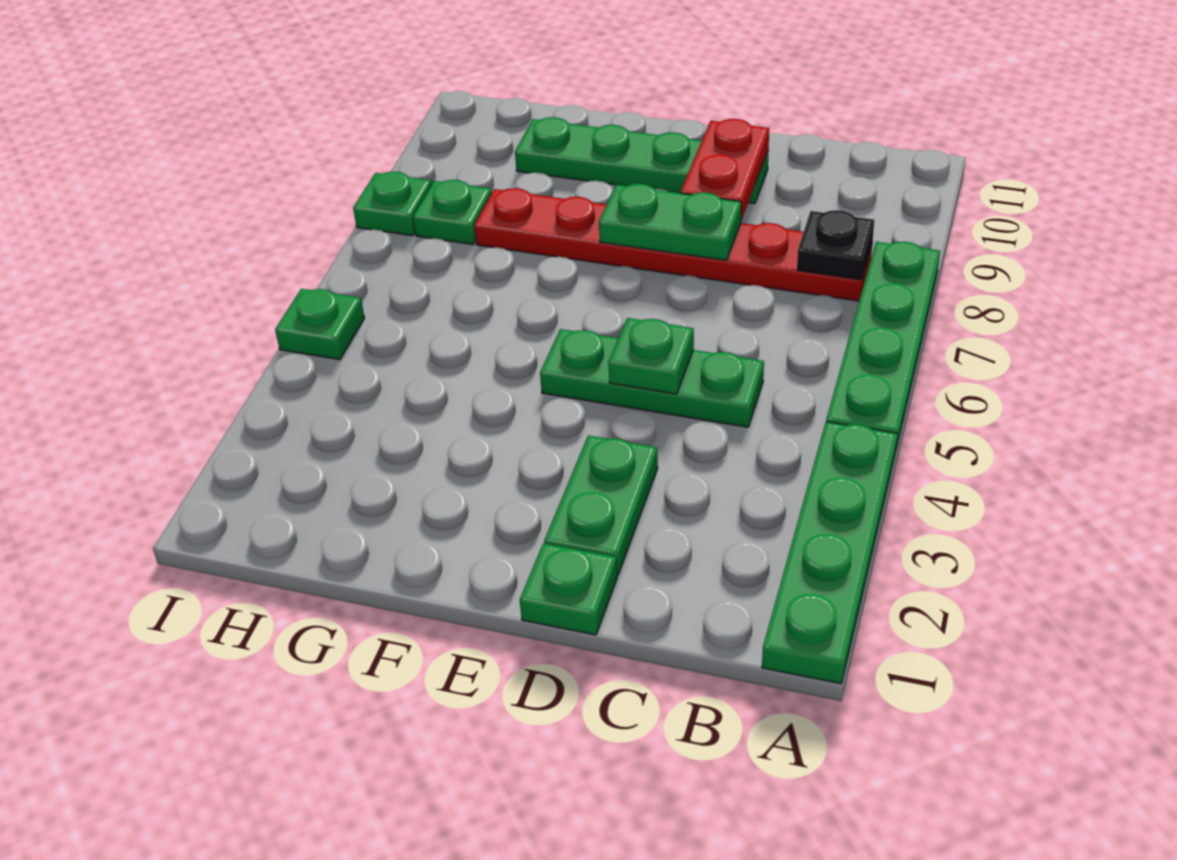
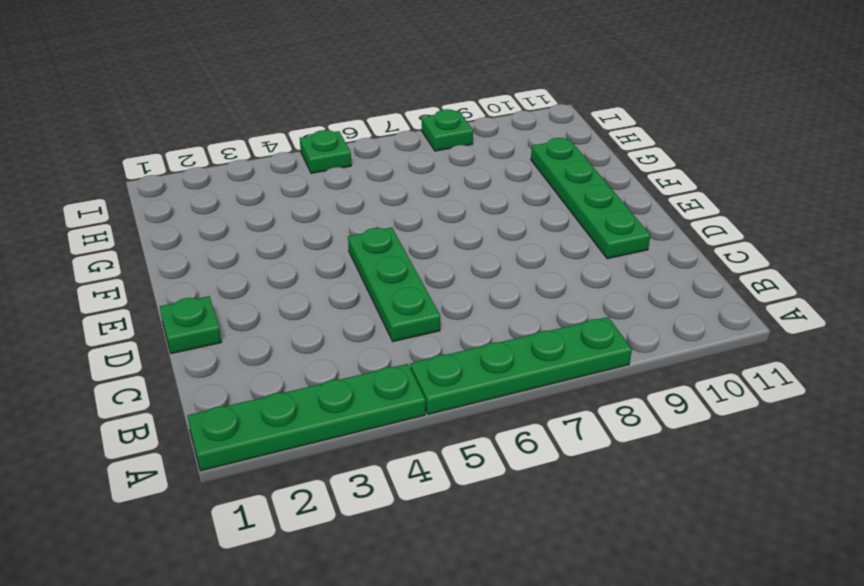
none -> red 1x6 plate [474,188,873,301]
none -> green 1x2 plate [544,436,658,575]
none -> green 1x1 plate [413,180,492,245]

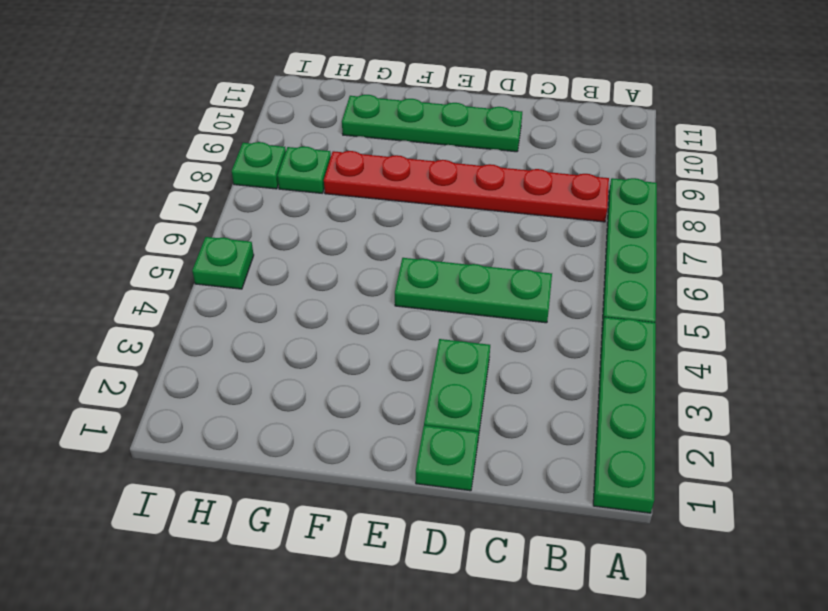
none -> black 1x1 plate [797,210,874,280]
none -> green 1x1 plate [608,318,694,394]
none -> green 1x2 plate [599,184,741,260]

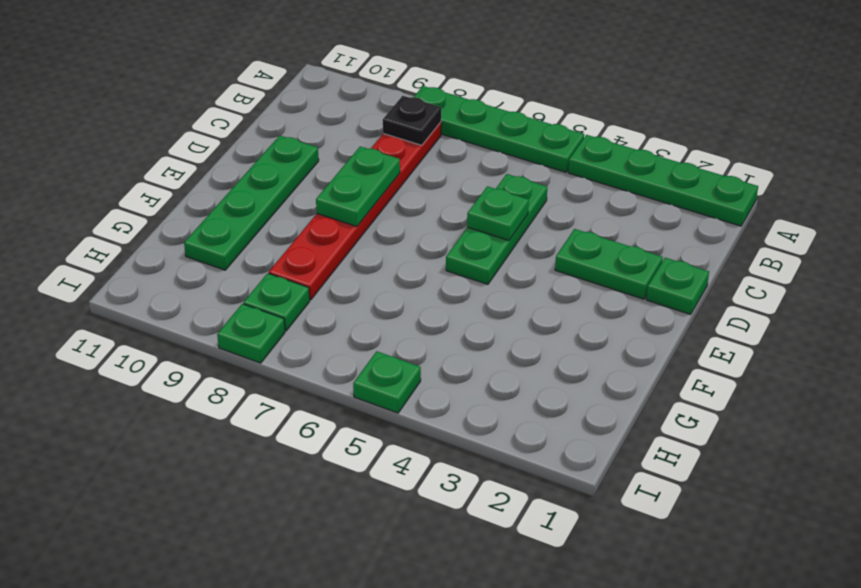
none -> red 1x2 plate [680,119,769,220]

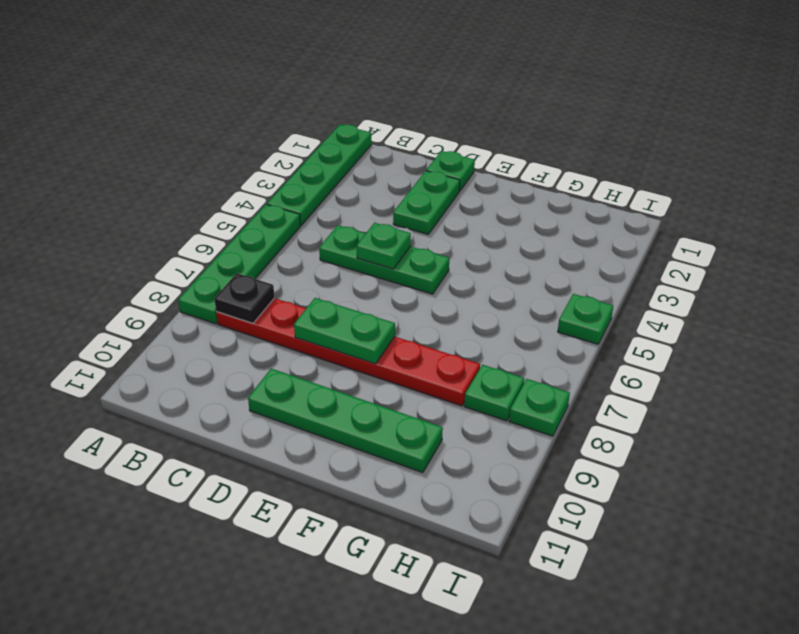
none -> red 1x2 plate [680,119,769,220]

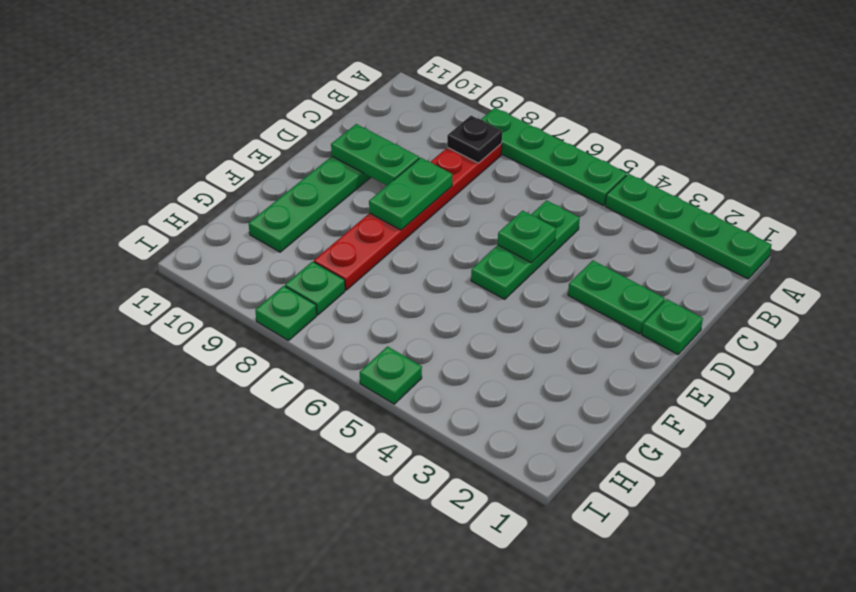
green 1x2 plate [331,124,419,185] -> red 1x2 plate [680,119,769,220]

